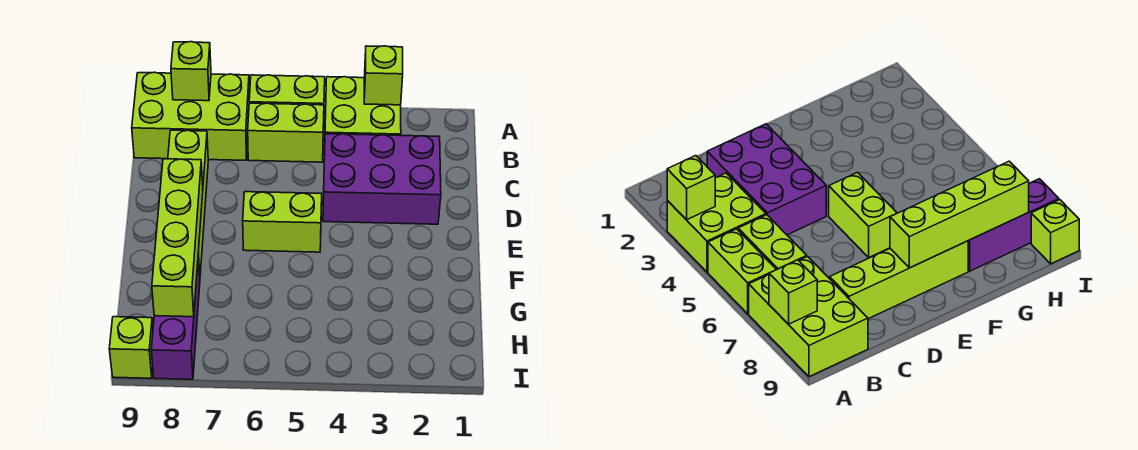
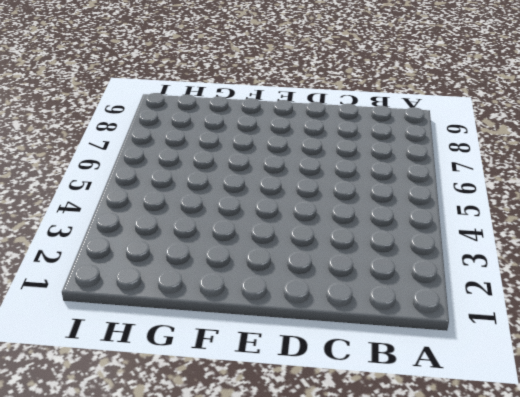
none -> lime 2x2 brick [325,77,401,136]
none -> lime 1x2 brick [249,75,325,105]
none -> lime 2x3 brick [132,72,249,160]

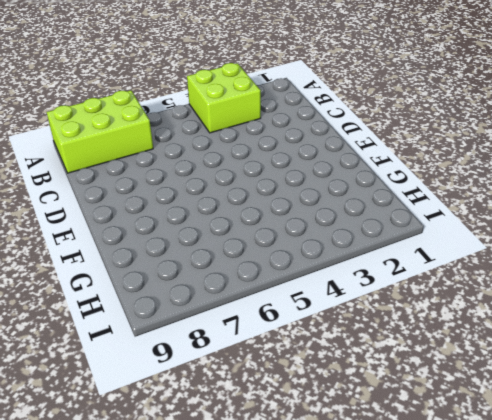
none -> lime 1x2 brick [249,75,325,105]
none -> lime 1x2 brick [248,103,324,162]
none -> purple 2x3 brick [323,134,441,224]

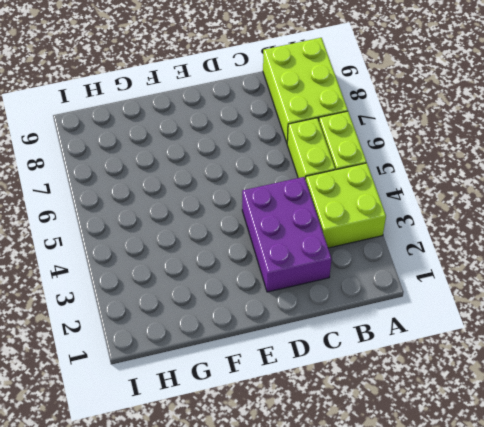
none -> lime 1x4 brick [168,130,208,275]
none -> lime 1x2 brick [243,192,322,252]
none -> purple 1x3 brick [151,256,200,379]

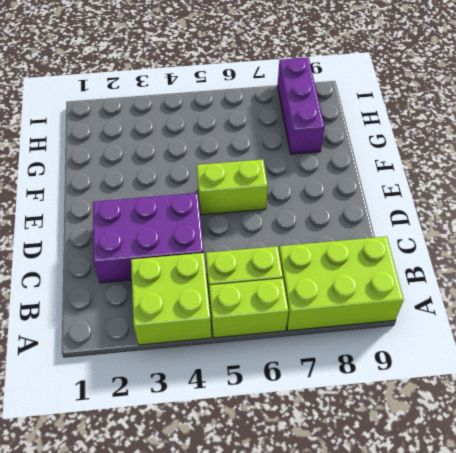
none -> lime 1x4 brick [168,130,208,275]
none -> lime 1x1 brick [109,317,153,378]
none -> lime 1x1 brick [364,46,403,105]

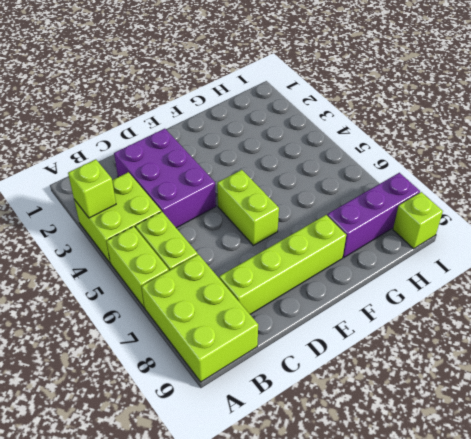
none -> lime 1x1 brick [171,42,211,101]
none -> lime 1x4 brick [152,159,203,317]

